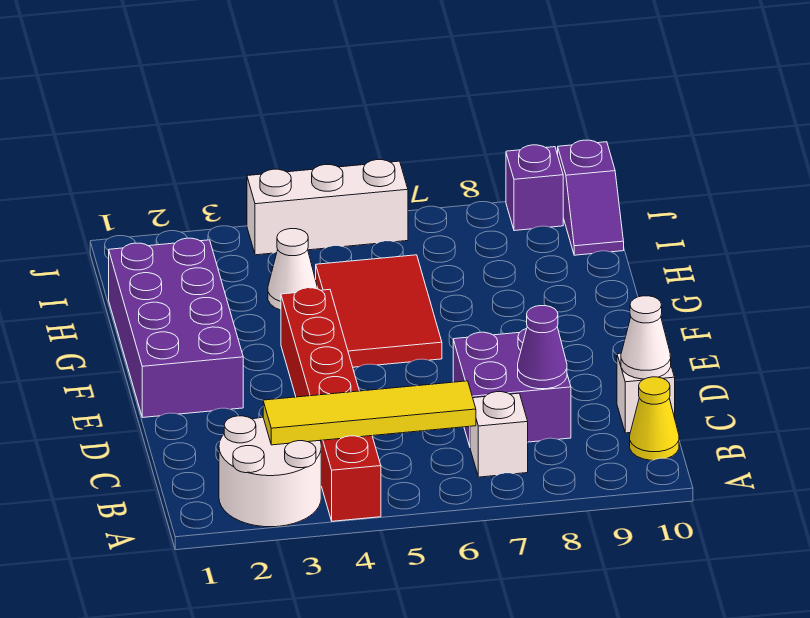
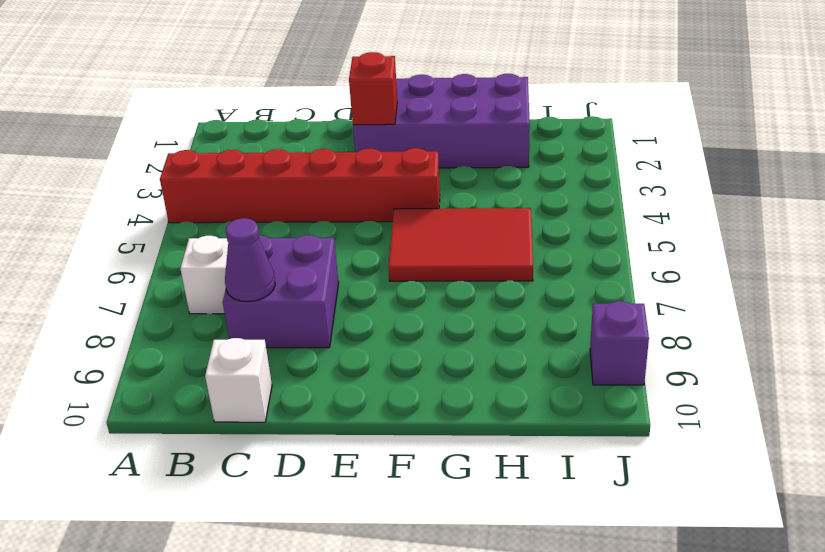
red 1x1 brick [349,52,397,125] -> none
none -> white 2x2 round brick [219,416,321,527]
none -> yellow 1x1 cone [630,377,679,460]
none -> white 1x1 cone [268,229,317,310]

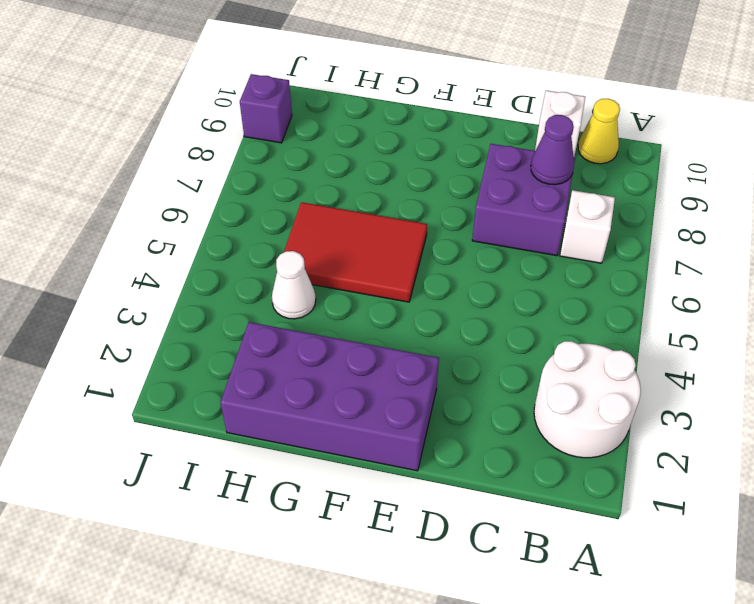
none -> red 1x6 brick [281,288,381,521]
none -> purple 1x2 slope [558,140,624,255]
none -> white 1x3 brick [247,160,408,255]

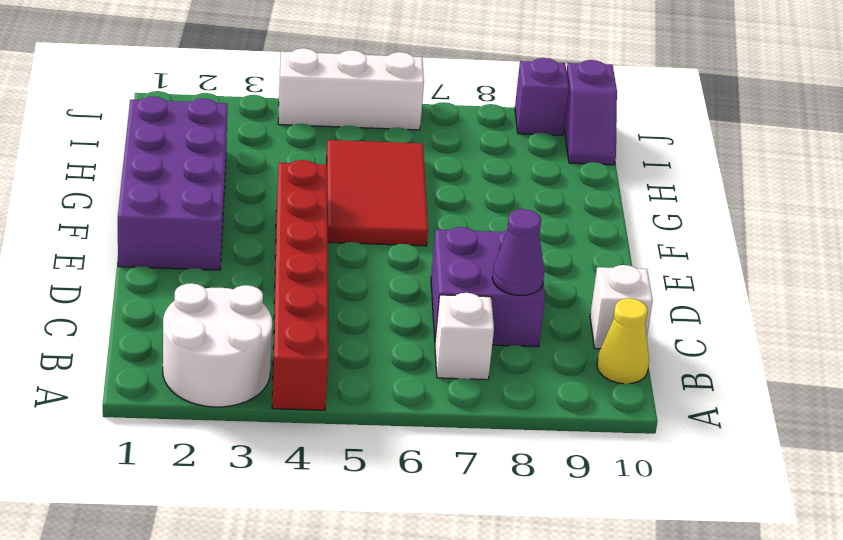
none -> white 1x1 cone [268,229,317,310]
none -> yellow 1x4 tile [263,381,476,445]
none -> white 1x1 cone [621,296,671,379]

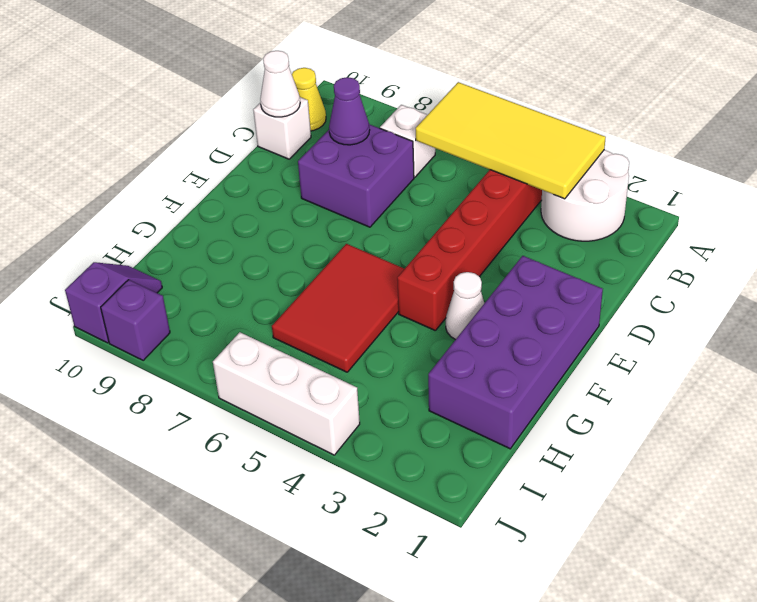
yellow 2x4 tile [416,82,606,199] -> yellow 1x4 tile [263,381,476,445]
white 1x1 cone [446,272,484,340] -> white 1x1 cone moved to [268,229,317,310]

